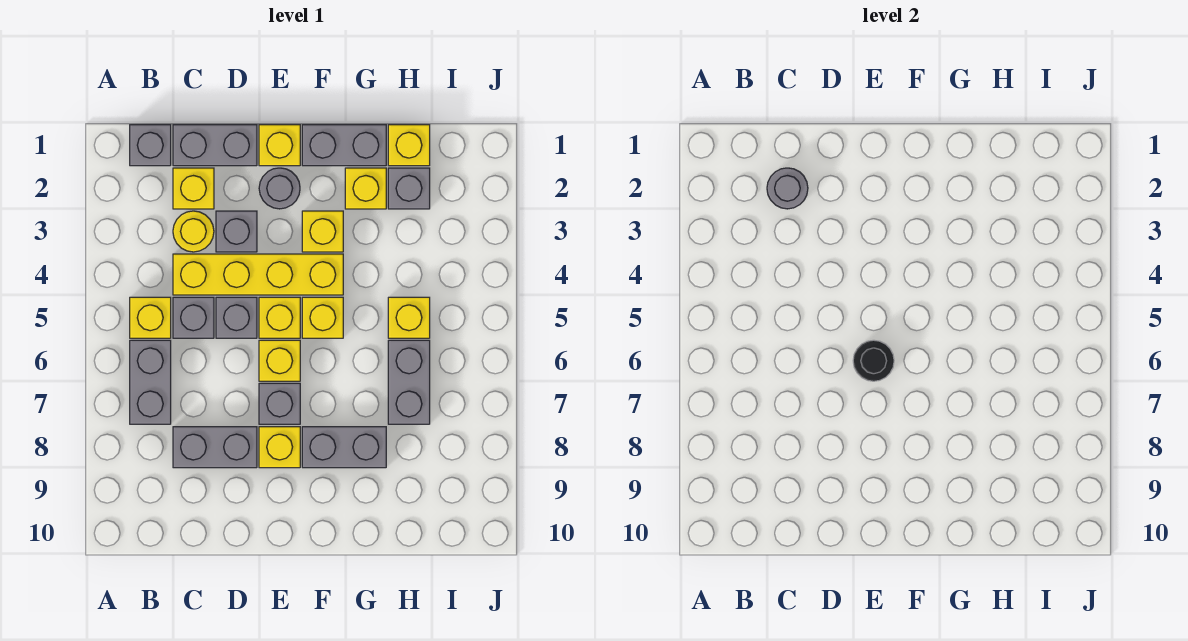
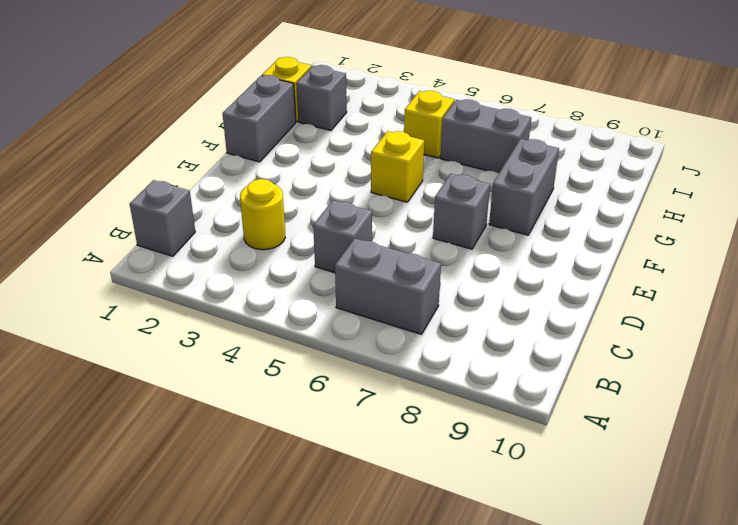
none -> yellow 1x1 brick [130,297,171,338]
none -> grey 1x2 brick [173,125,257,166]
none -> yellow 1x1 brick [173,168,214,209]

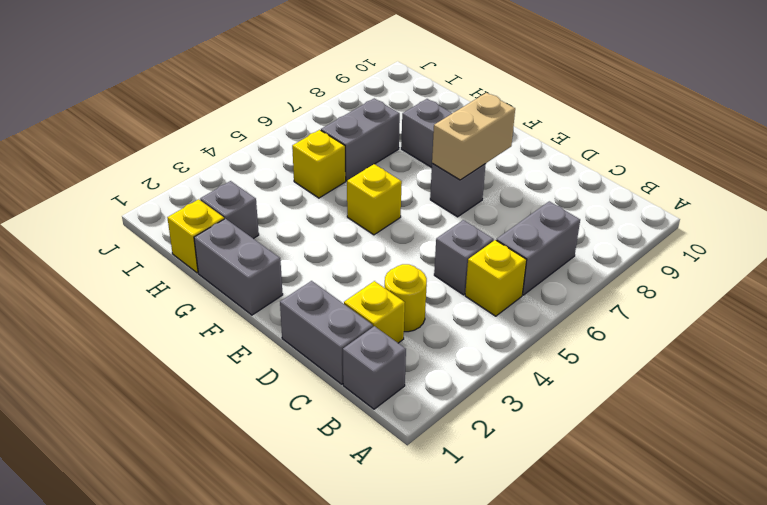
tan 1x2 brick [432,93,515,180] -> none
none -> yellow 1x4 brick [173,254,343,295]
none -> grey 1x2 brick [173,427,257,468]
none -> grey 1x1 brick [216,211,257,252]

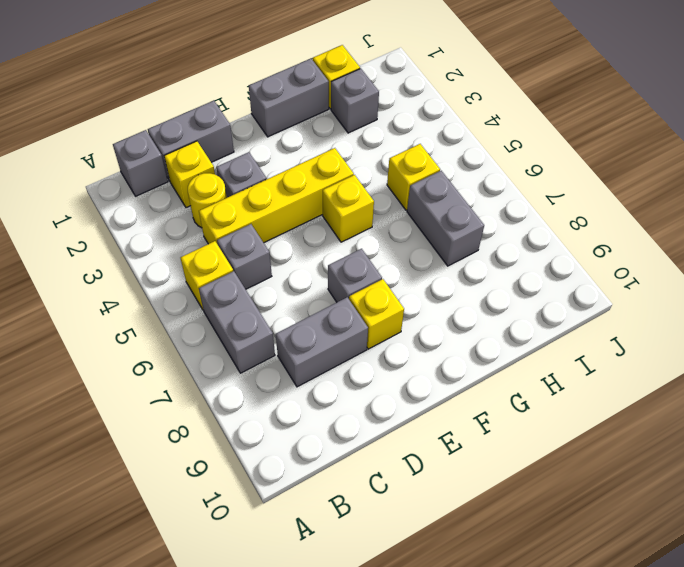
none -> grey 1x1 brick [216,297,257,338]
none -> yellow 1x1 brick [259,125,300,166]
none -> grey 1x1 round brick [259,168,300,209]

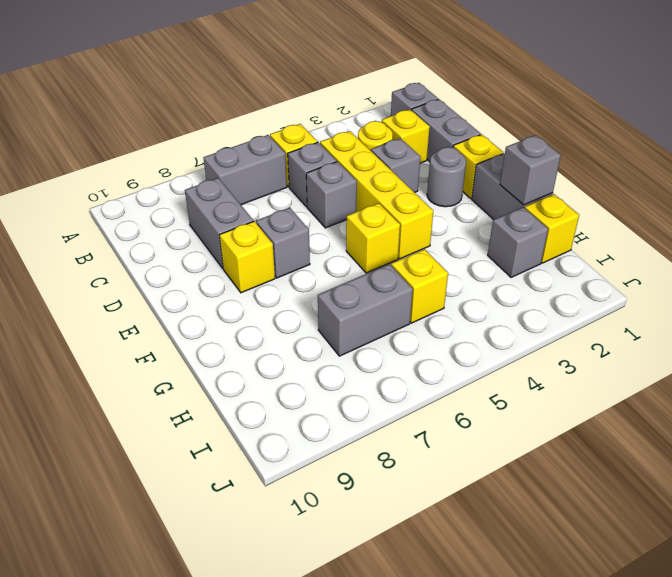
grey 1x1 brick [500,135,561,205] -> none
none -> yellow 1x1 brick [259,297,300,338]
none -> yellow 1x1 brick [259,340,300,381]
none -> yellow 1x1 brick [302,211,343,252]

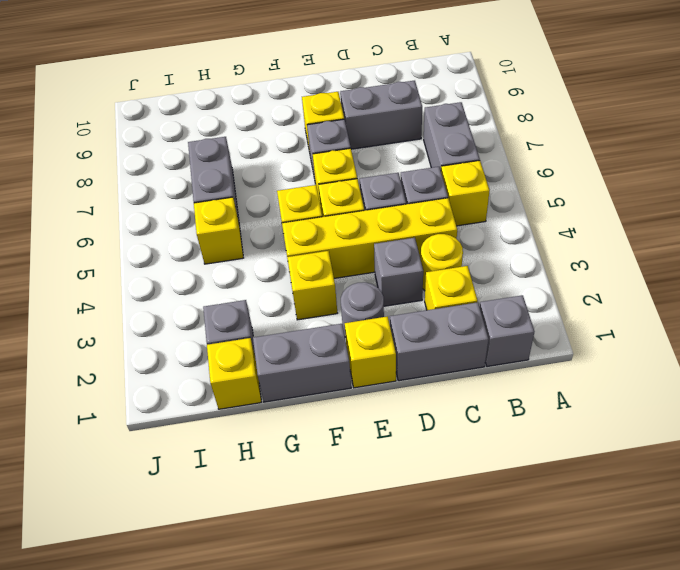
none -> grey 1x2 brick [302,427,386,468]
none -> yellow 1x1 brick [345,168,386,209]
none -> grey 1x1 round brick [767,168,808,209]

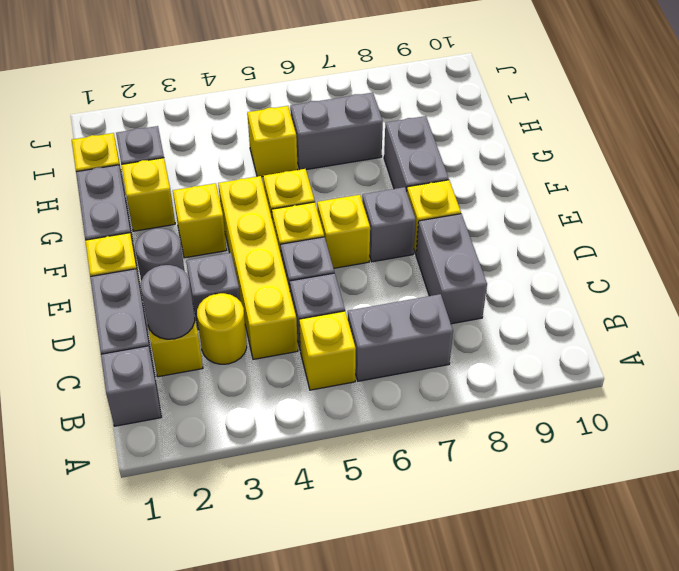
none -> black 1x1 round brick [853,340,894,381]

